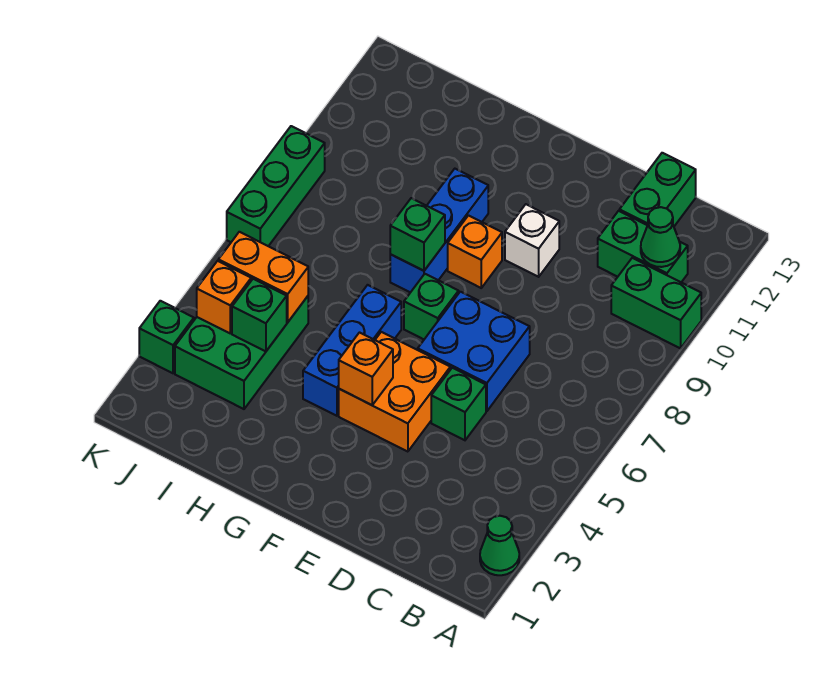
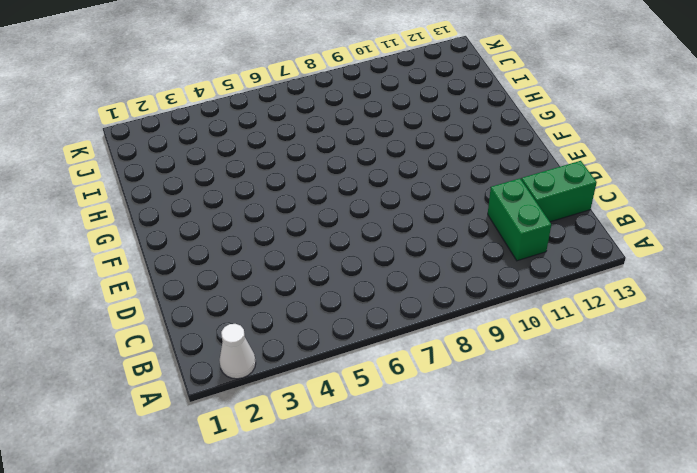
white 1x1 cone [219,324,256,379] -> green 1x1 cone [480,516,519,575]
none -> green 1x2 brick [611,258,701,348]
none -> green 1x1 brick [431,368,486,440]
none -> blue 2x2 brick [418,292,530,411]

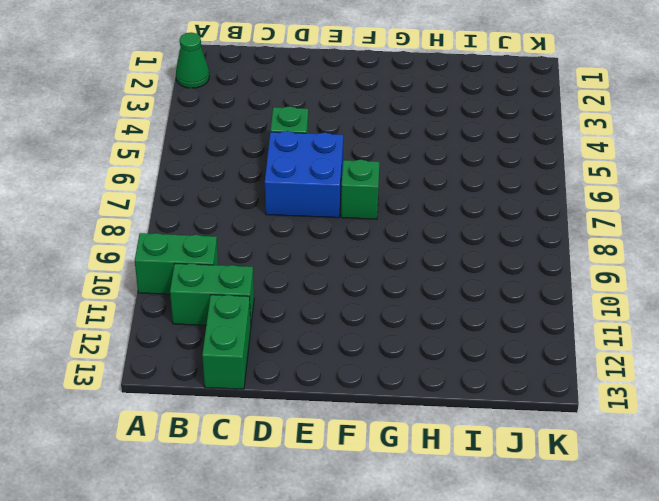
none -> orange 2x2 brick [339,332,450,452]
none -> white 1x1 brick [505,204,559,277]
none -> orange 1x1 brick [448,216,502,288]

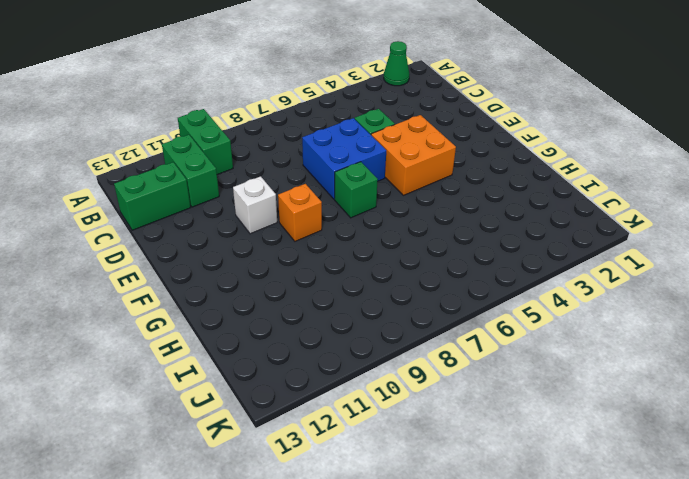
none -> blue 1x3 brick [303,285,401,416]
none -> blue 1x3 brick [390,169,488,293]
none -> green 2x3 brick [175,296,308,409]

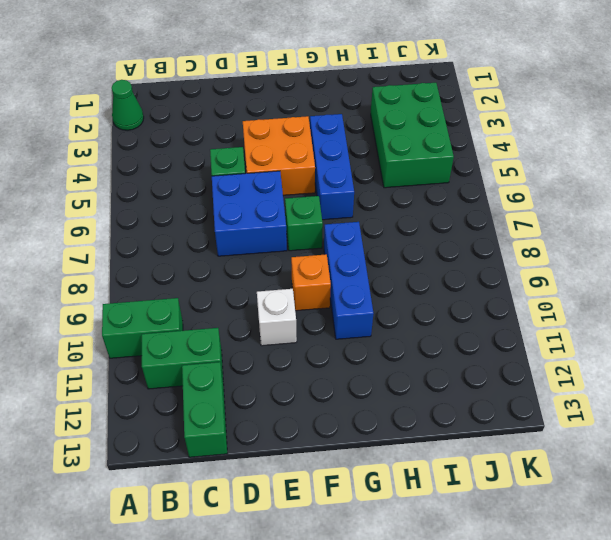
none -> green 1x1 brick [139,301,194,373]
none -> green 1x3 brick [227,126,325,246]
none -> green 1x1 cone [641,207,680,267]

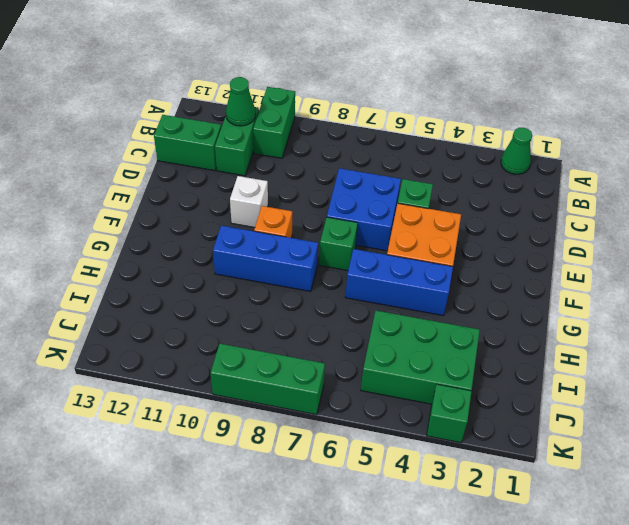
none -> orange 1x1 brick [339,333,393,405]
none -> green 1x1 brick [390,198,445,271]
none -> green 1x1 brick [232,279,287,351]

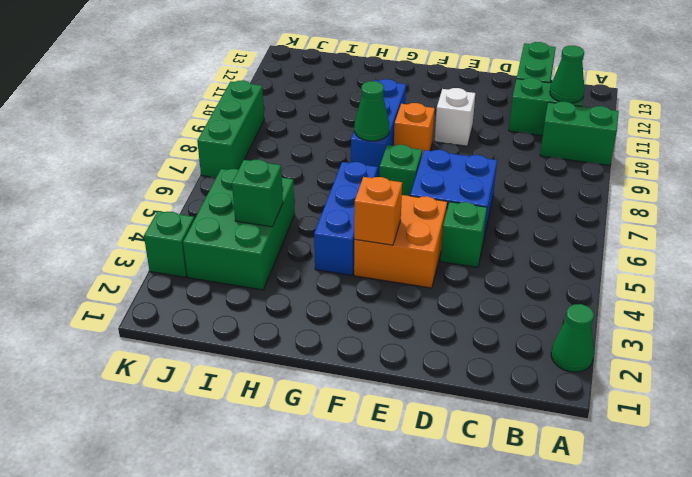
green 1x1 cone [354,81,389,141] -> green 1x1 brick [390,198,445,271]
none -> orange 1x2 brick [218,232,308,322]
none -> orange 1x1 brick [197,261,251,333]

